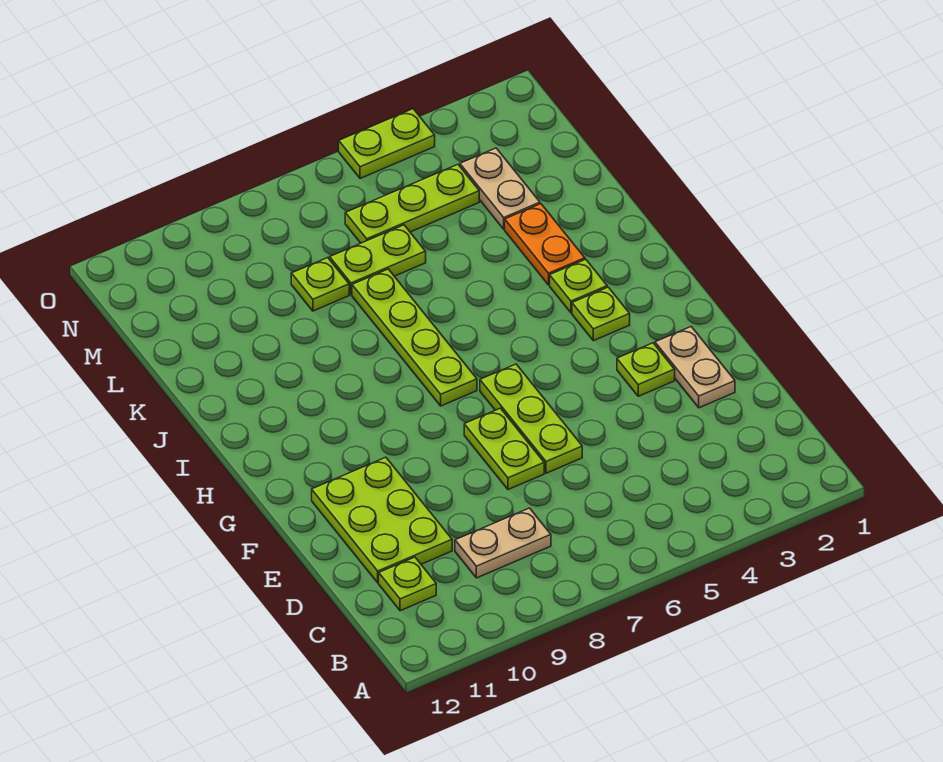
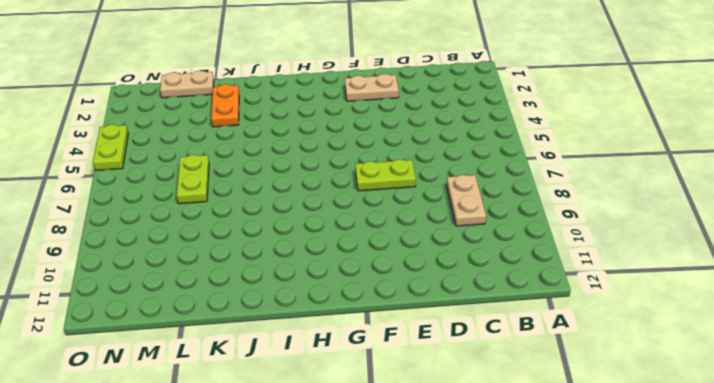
orange 1x2 plate [211,84,239,127] -> orange 1x2 plate turned to [505,204,585,285]
tan 1x2 plate [160,71,214,98] -> tan 1x2 plate moved to [460,148,540,229]
none -> lime 1x1 plate [379,557,436,611]
none -> lime 2x3 plate [312,457,452,583]
none -> lime 1x3 plate [480,364,582,473]

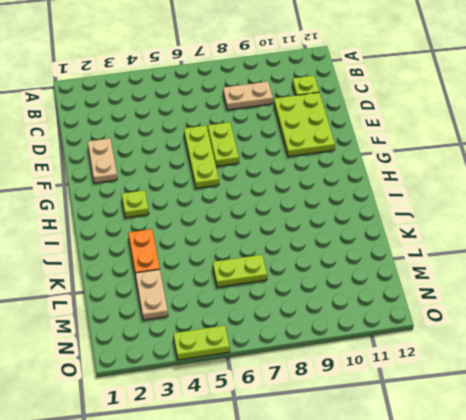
none -> lime 1x1 plate [617,343,675,396]
none -> lime 1x4 plate [352,269,477,406]
none -> lime 1x1 plate [550,259,607,313]

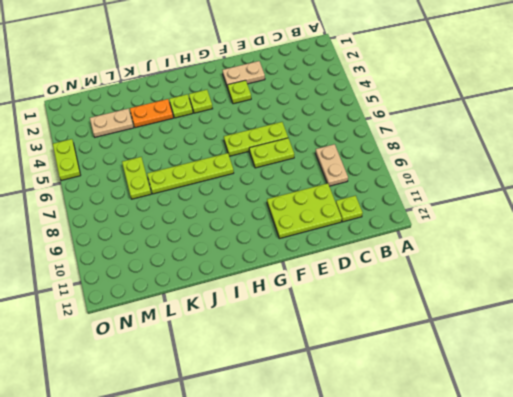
none -> lime 1x1 plate [291,258,349,311]
none -> lime 1x3 plate [345,164,479,243]

